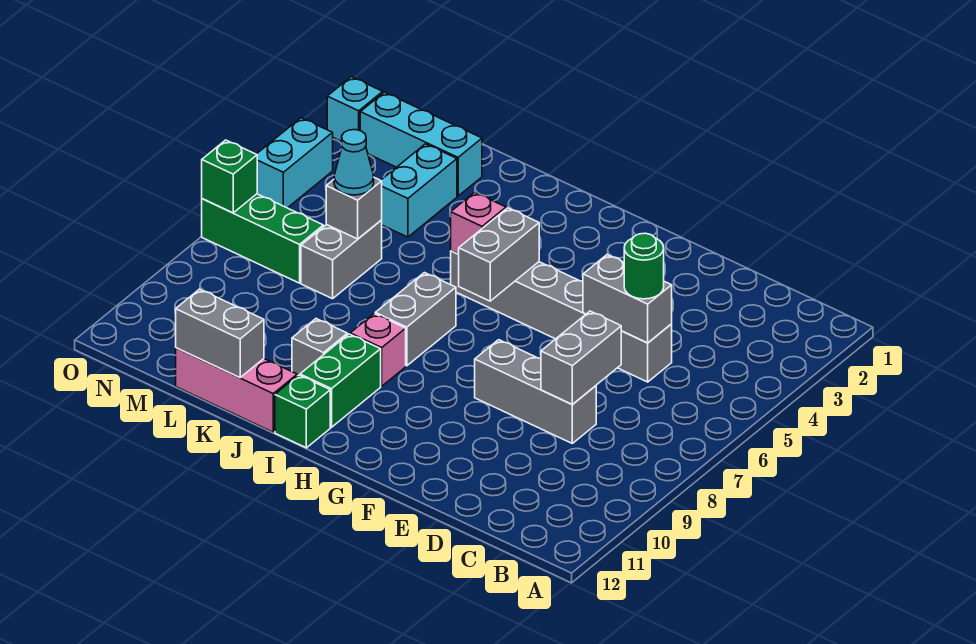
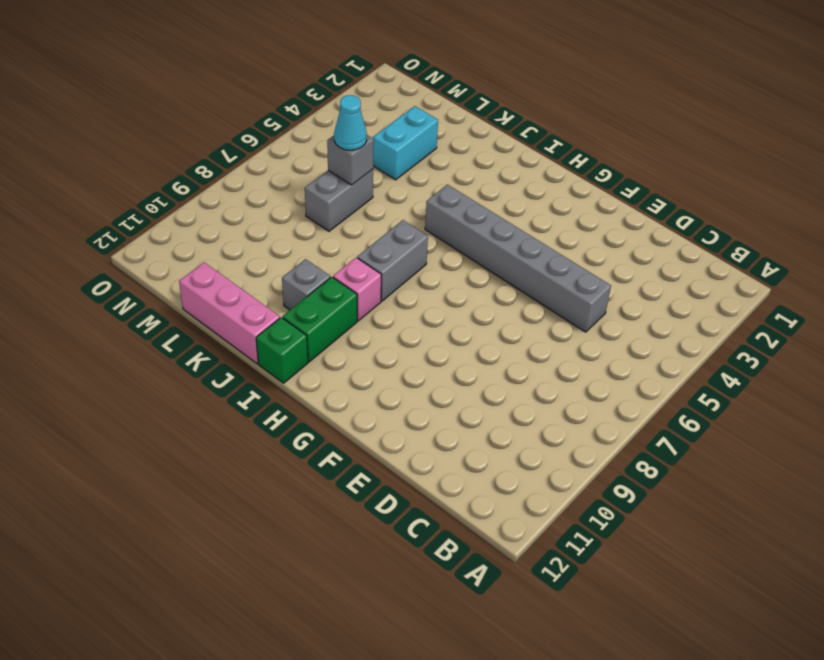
none -> grey 1x3 brick [475,340,596,443]
none -> cyan 1x3 brick [360,92,482,196]
none -> green 1x3 brick [202,194,323,283]

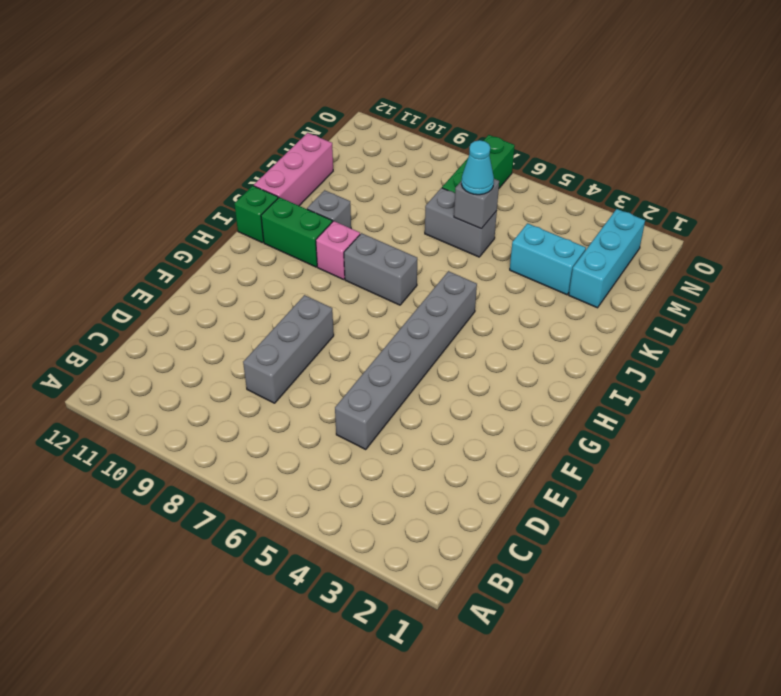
none -> cyan 1x1 brick [327,77,383,142]
none -> cyan 1x2 brick [257,118,333,208]
none -> grey 1x2 brick [583,254,672,343]

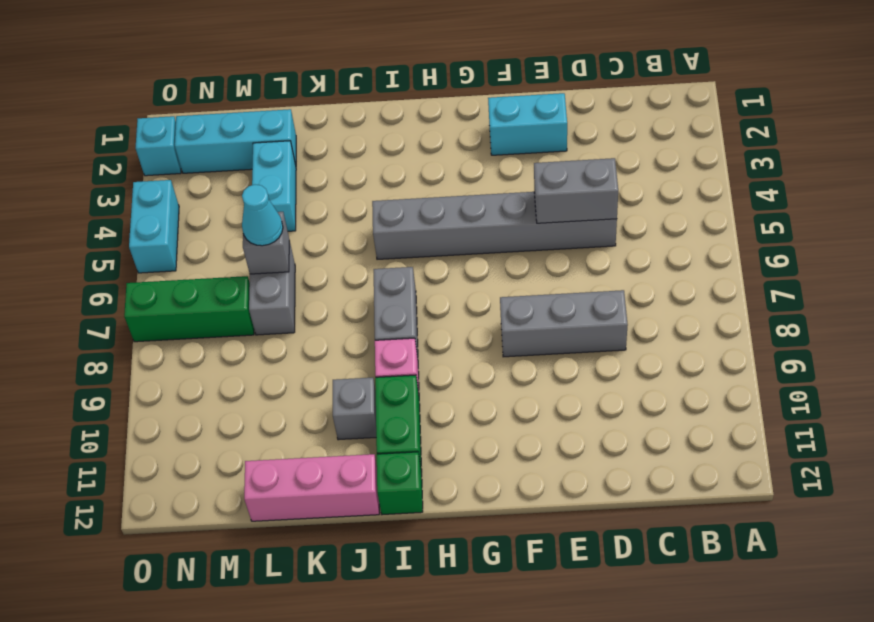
cyan 1x2 brick [488,93,567,155] -> none
none -> grey 1x2 brick [541,311,621,404]
none -> grey 1x2 brick [458,208,539,301]
none -> pink 1x1 brick [451,192,506,254]

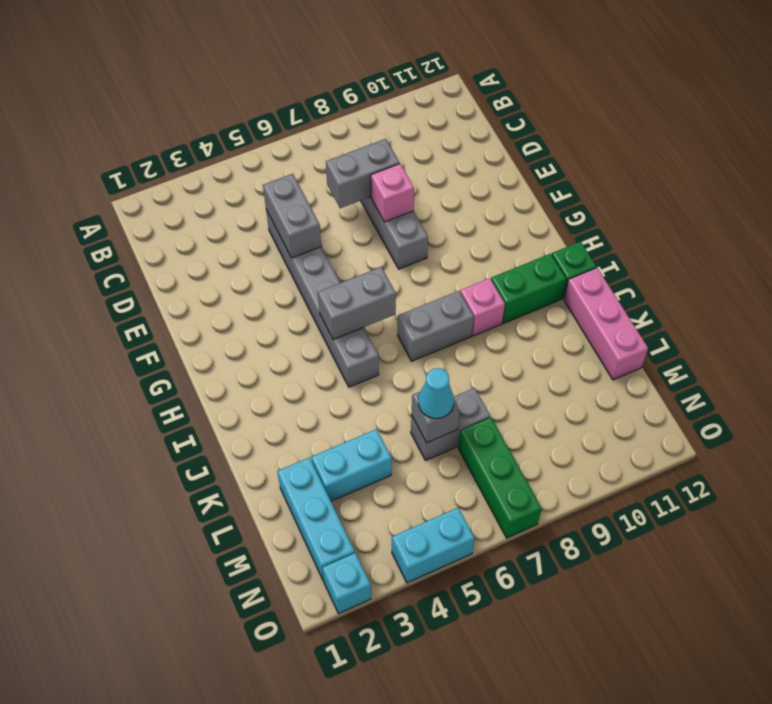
pink 1x1 brick [371,164,414,222] -> pink 1x1 brick moved to [451,192,506,254]
none -> grey 1x1 brick [292,319,347,376]
none -> grey 1x2 brick [176,289,264,377]
none -> green 1x1 brick [202,140,257,213]

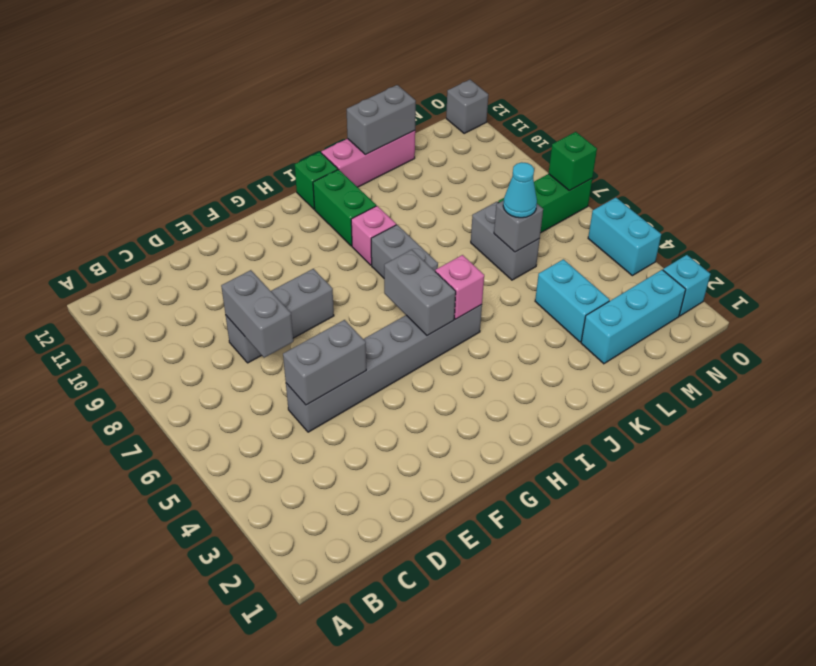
grey 1x1 brick [446,80,488,134] -> grey 1x1 brick moved to [292,319,347,376]
none -> green 1x1 round brick [624,233,664,299]

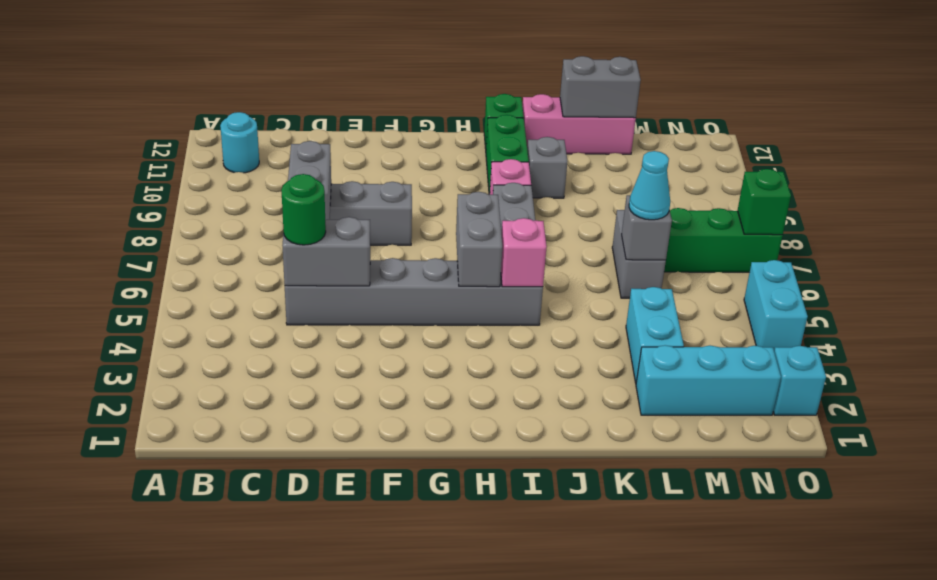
cyan 1x1 round brick [220,112,259,173] -> none

